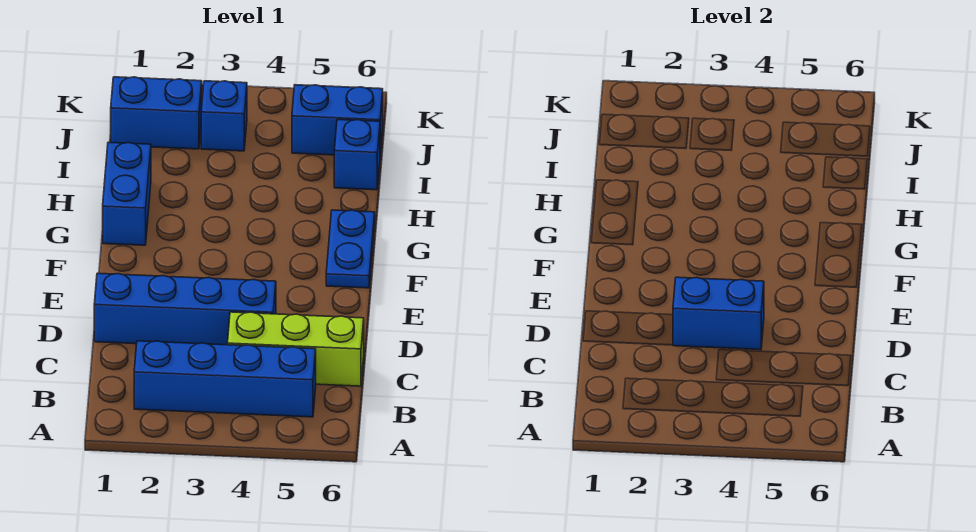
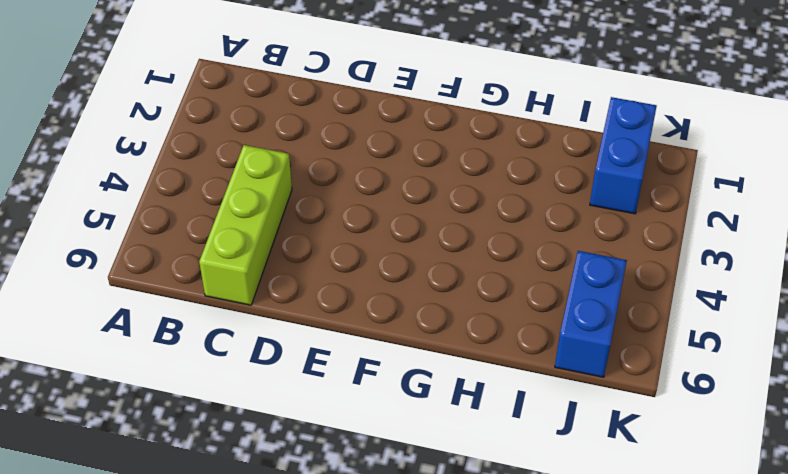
none -> blue 1x4 brick [134,341,316,417]
none -> blue 1x4 brick [94,273,276,345]

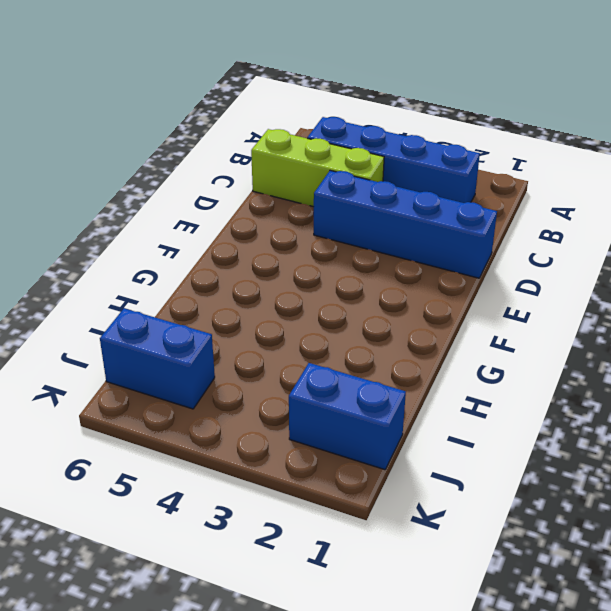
none -> blue 1x2 plate [326,210,375,288]
none -> blue 1x2 brick [103,142,151,245]

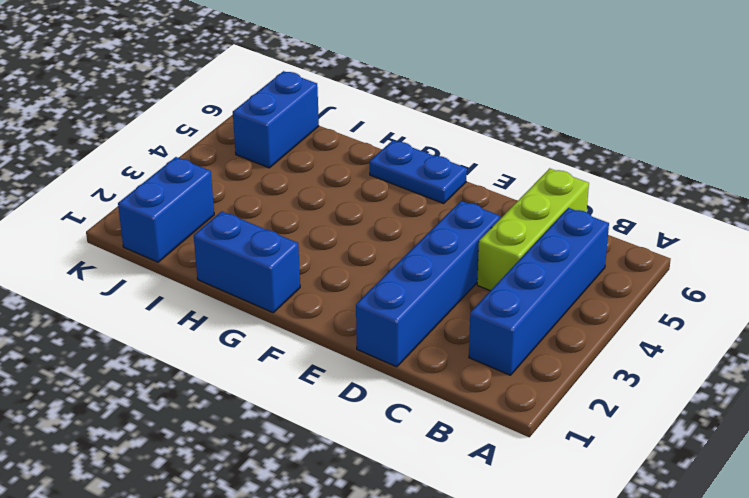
none -> blue 1x1 brick [334,120,380,190]
none -> blue 1x1 brick [201,81,247,151]

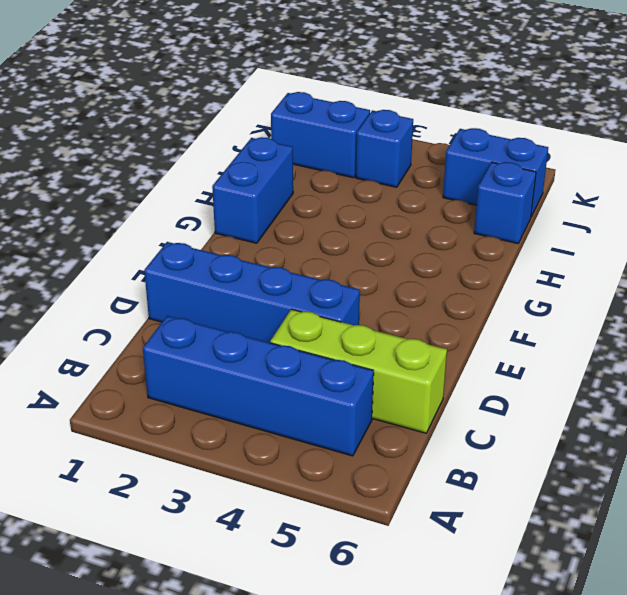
none -> blue 1x2 plate [326,210,375,288]
none -> blue 1x2 brick [673,277,764,350]

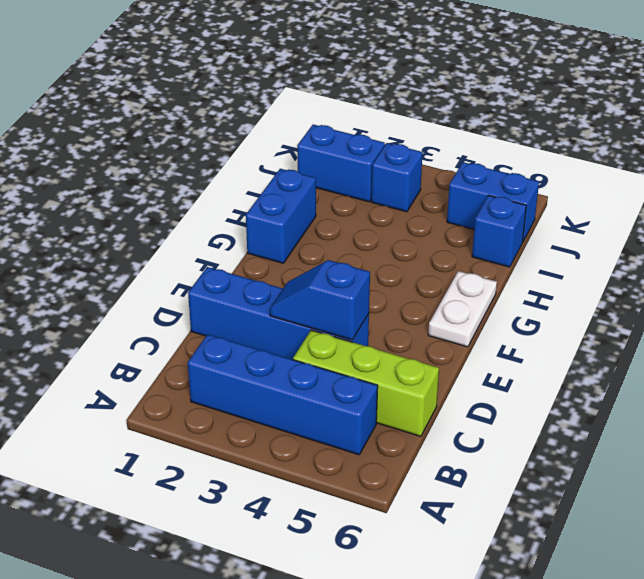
blue 1x2 slope [270,260,370,340] -> blue 1x2 brick [673,277,764,350]
white 1x2 plate [428,271,497,347] -> blue 1x2 plate [326,210,375,288]

